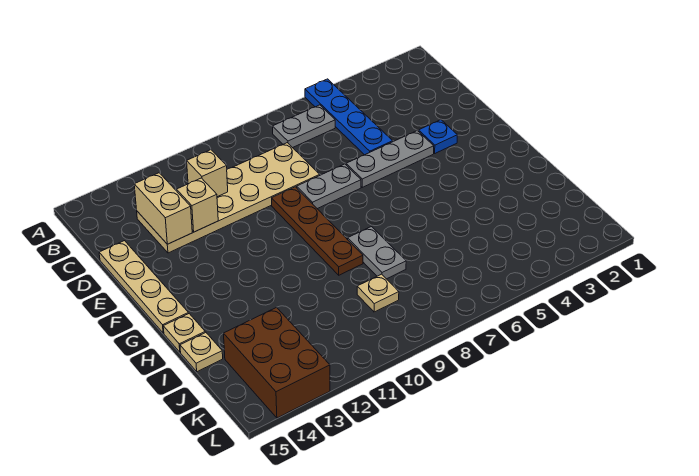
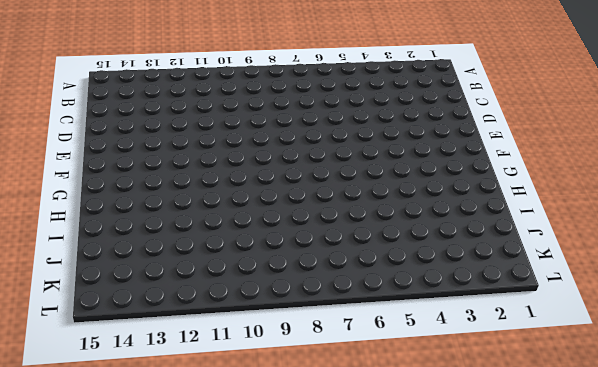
none -> blue 1x4 plate [305,79,393,155]
none -> grey 1x2 plate [273,105,335,148]
none -> tan 2x6 plate [137,143,320,253]

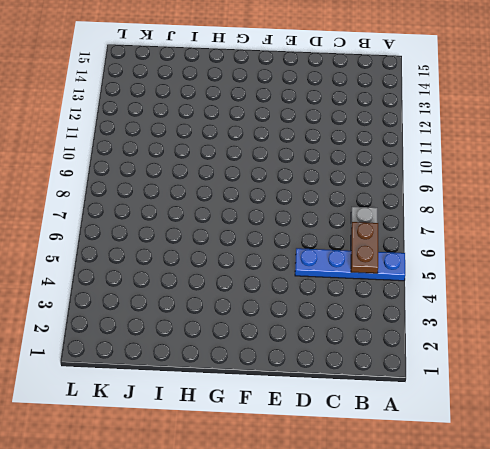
brown 1x2 plate [351,222,378,273] -> none
none -> tan 2x6 plate [137,143,320,253]
none -> tan 1x4 plate [99,241,188,333]
none -> blue 1x1 plate [419,120,457,153]

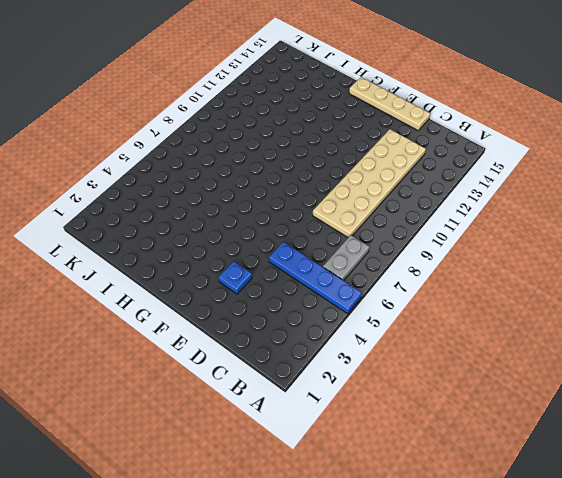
none -> grey 1x3 plate [346,131,434,187]
none -> grey 1x2 plate [297,164,361,209]
none -> brown 1x4 plate [272,187,363,275]

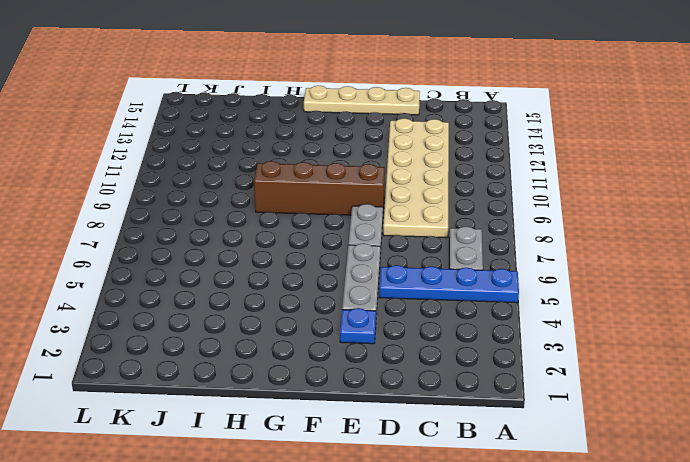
brown 1x4 brick [254,161,385,215] -> brown 1x4 plate [272,187,363,275]
none -> grey 1x2 plate [348,227,406,279]
none -> tan 1x1 plate [163,314,205,352]
none -> tan 1x1 plate [180,332,223,372]

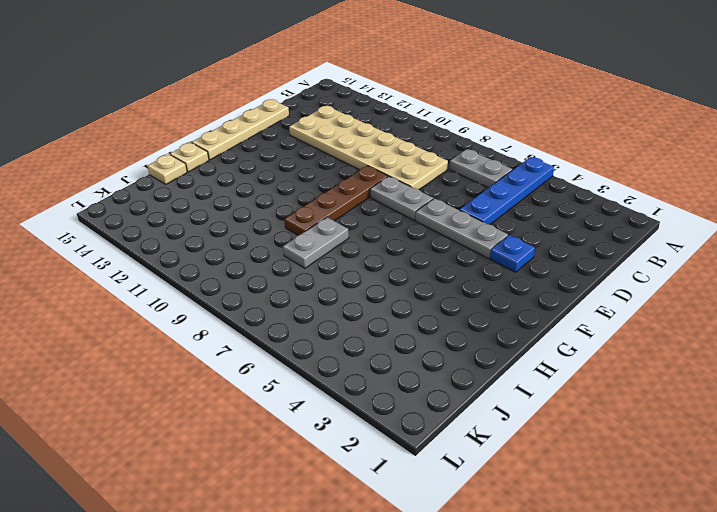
none -> tan 1x1 plate [357,274,399,312]
none -> brown 2x3 brick [224,307,330,418]
none -> tan 1x1 brick [187,150,228,197]

